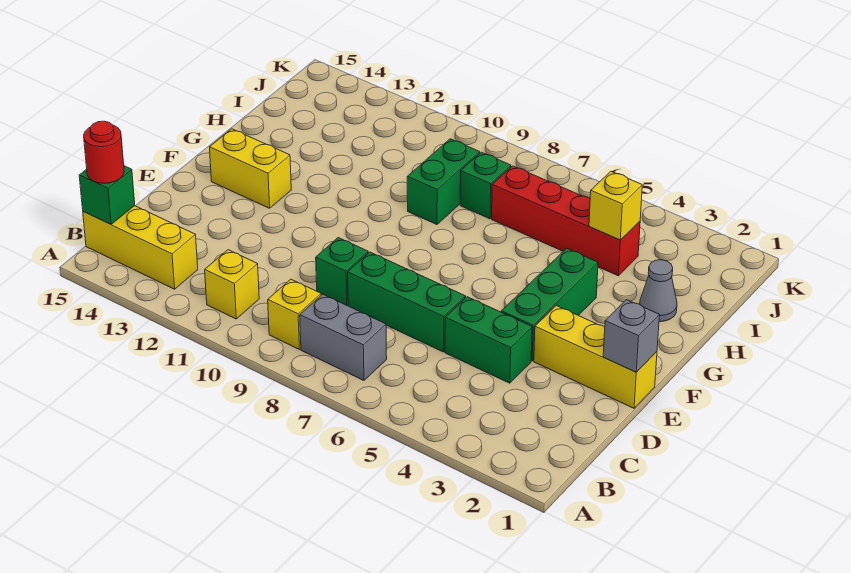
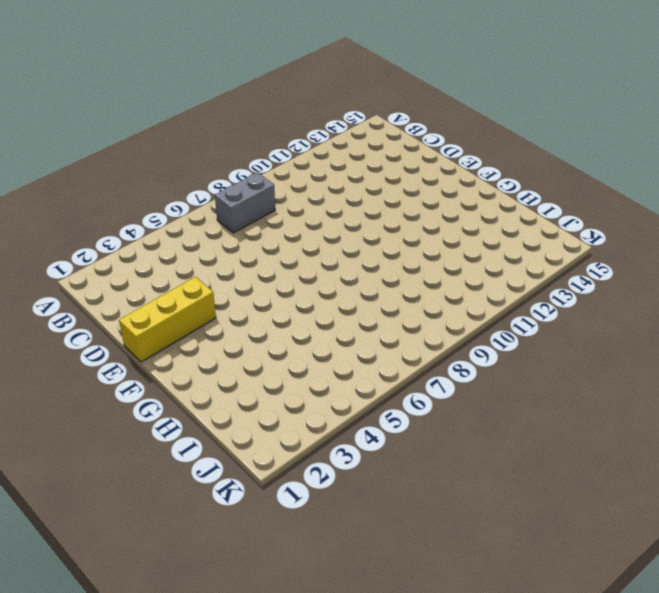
none -> yellow 1x1 brick [268,279,321,349]
none -> yellow 1x1 brick [205,250,259,319]
none -> yellow 1x3 brick [83,206,198,289]

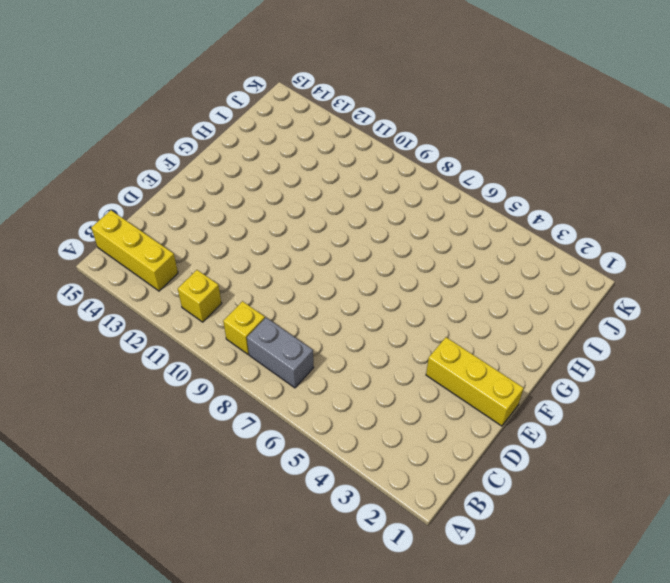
none -> green 1x2 brick [445,297,532,383]
none -> green 1x3 brick [348,252,466,352]
none -> green 1x1 brick [316,238,368,306]

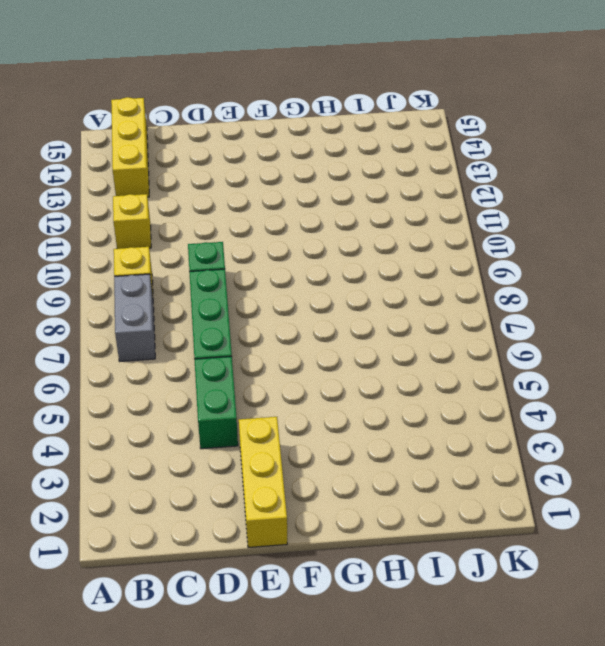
none -> green 1x3 brick [501,248,598,361]
none -> yellow 1x2 brick [210,129,291,208]
none -> grey 1x1 cone [640,260,677,322]

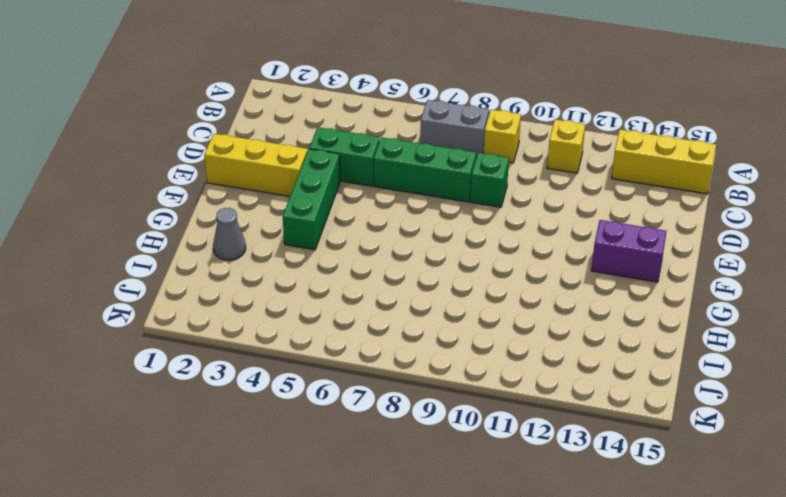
purple 1x2 brick [591,220,666,282] -> yellow 1x2 brick [210,129,291,208]
none -> green 1x2 brick [407,139,480,225]
none -> red 1x4 brick [492,166,640,276]
none -> green 1x1 brick [460,152,511,219]

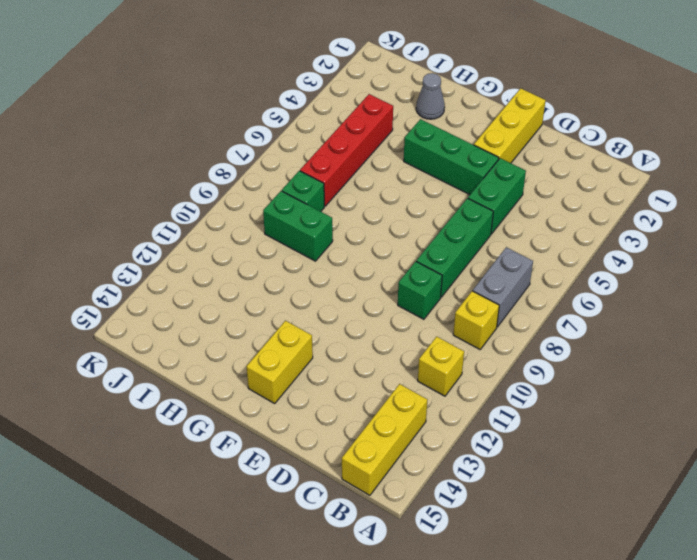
none -> green 1x1 brick [79,166,135,224]
none -> grey 1x1 brick [603,300,660,372]
none -> yellow 1x1 brick [589,171,642,240]

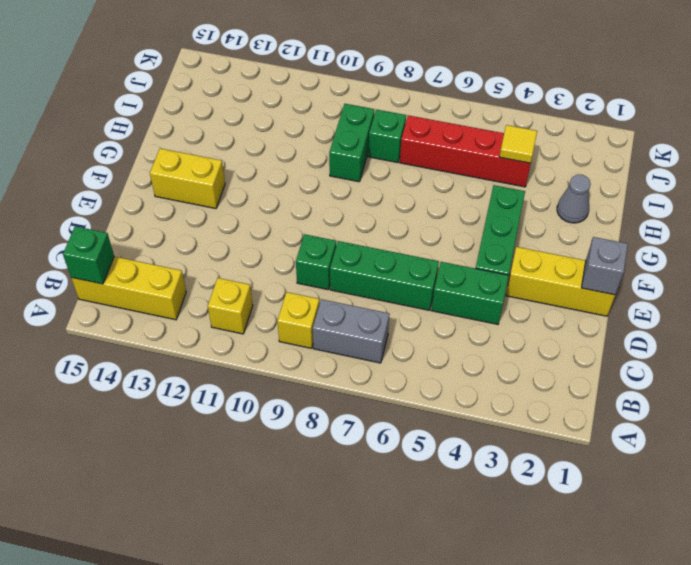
yellow 1x1 tile [499,125,537,163] -> yellow 1x1 brick [589,171,642,240]
none -> red 1x1 round brick [84,121,124,184]

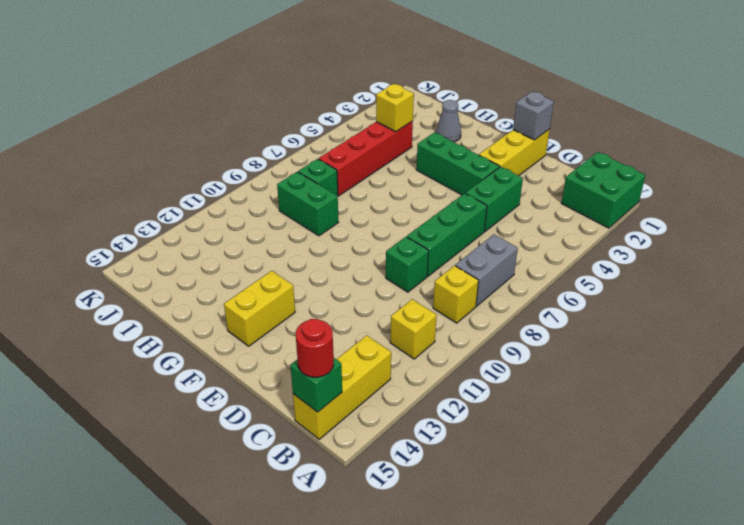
green 2x2 brick [561,152,645,228] -> none

